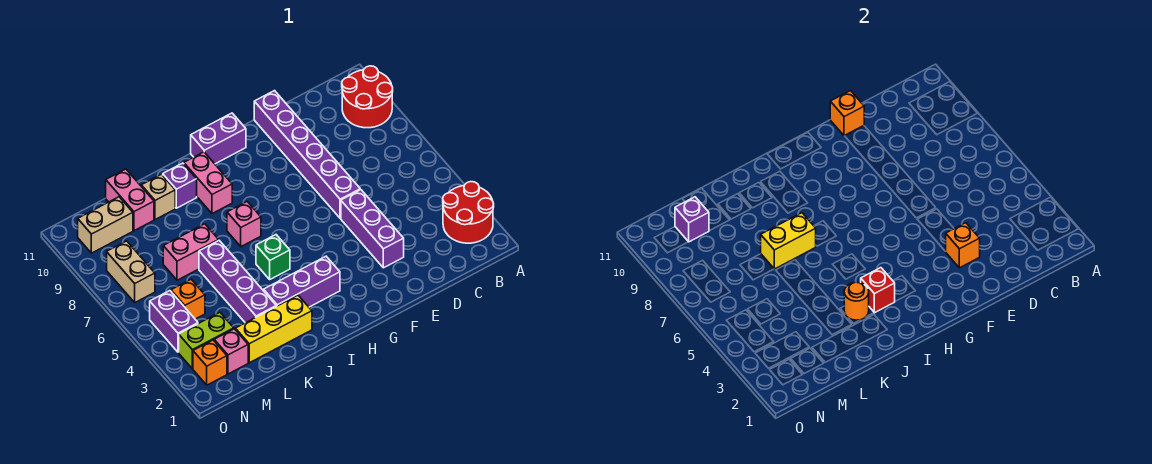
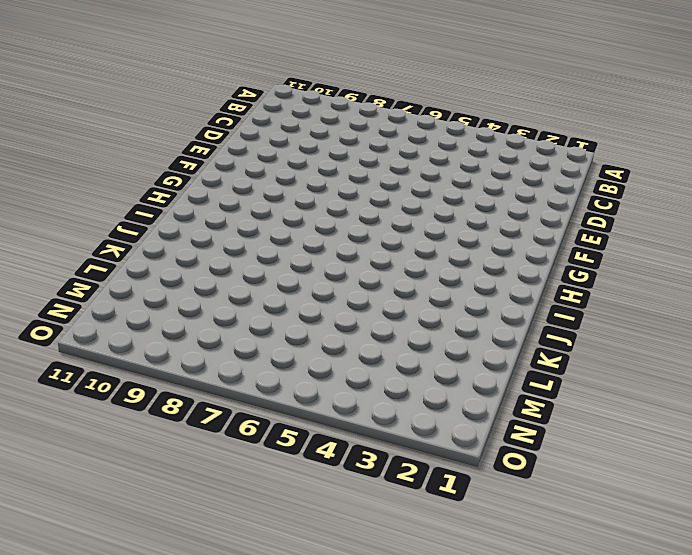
none -> red 2x2 round brick [443,182,494,243]
none -> red 2x2 round brick [342,66,393,128]
none -> purple 1x3 brick [341,190,404,268]

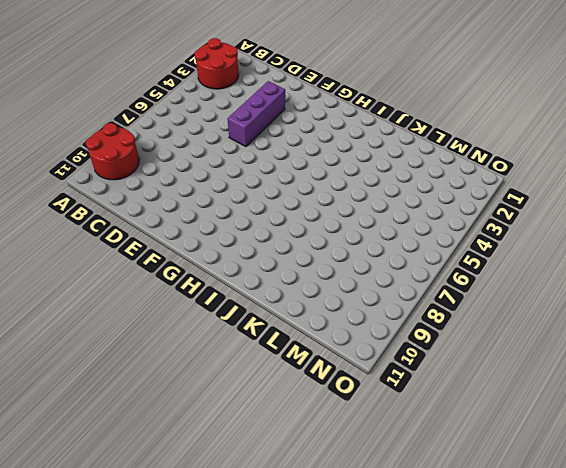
none -> purple 1x6 brick [254,91,360,218]
none -> purple 1x2 brick [191,113,246,164]
none -> purple 1x3 brick [264,256,340,307]

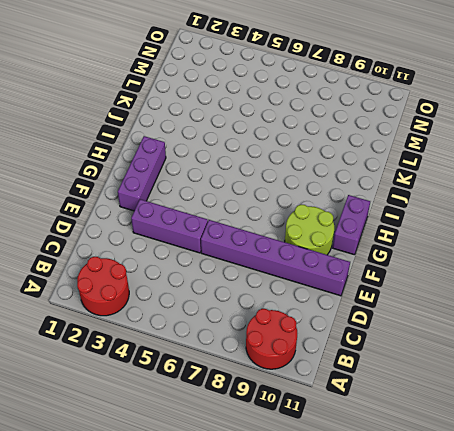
purple 1x3 brick [118,136,166,211] -> purple 1x3 brick moved to [264,256,340,307]
lime 2x2 round brick [285,205,334,255] -> none
none -> green 1x1 brick [256,235,290,279]
none -> pink 1x1 brick [227,202,261,246]
none -> pink 1x2 brick [184,152,232,214]

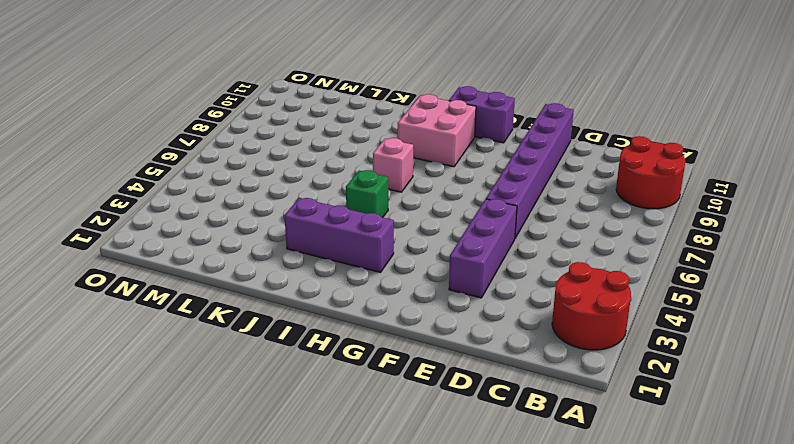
pink 2x2 brick [398,94,476,167] -> pink 1x2 brick [184,152,232,214]
none -> yellow 1x3 brick [235,295,312,363]
none -> purple 1x1 brick [163,163,197,208]
none -> purple 1x4 brick [199,241,276,323]

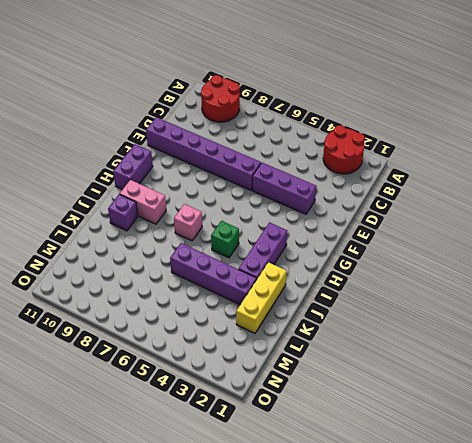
none -> pink 1x2 brick [163,224,219,280]
none -> tan 1x1 brick [141,174,175,220]
none -> pink 1x2 brick [106,169,154,231]

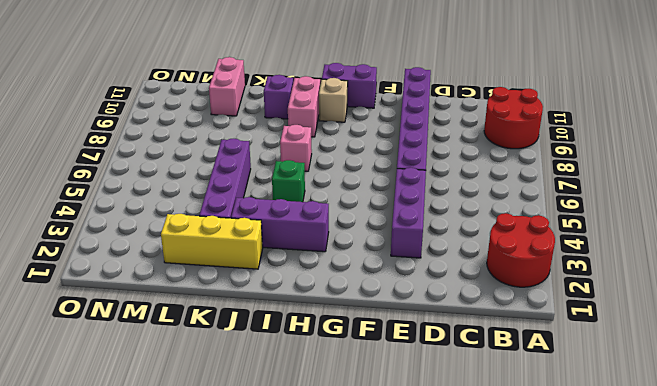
tan 1x1 brick [319,78,348,122] -> tan 1x1 brick moved to [141,174,175,220]
none -> pink 1x2 brick [163,224,219,280]
none -> pink 1x1 brick [214,329,248,374]
none -> lime 1x2 brick [179,312,234,369]

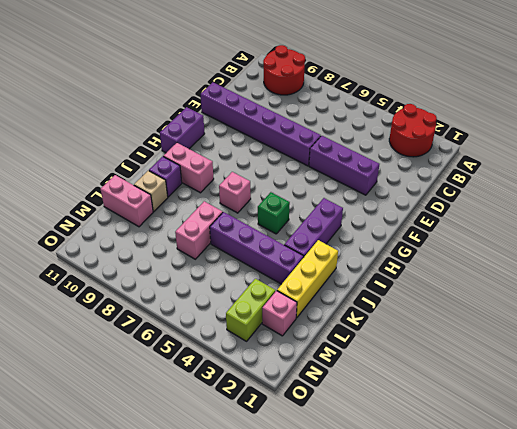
none -> orange 1x1 brick [171,280,205,319]
none -> tan 1x2 brick [78,197,133,253]
none -> orange 1x1 brick [193,340,227,385]

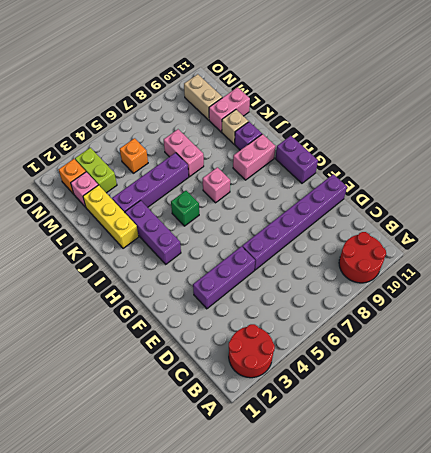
none -> purple 1x2 brick [150,291,198,352]
none -> tan 1x2 brick [107,241,155,302]
none -> orange 1x1 brick [945,223,980,268]

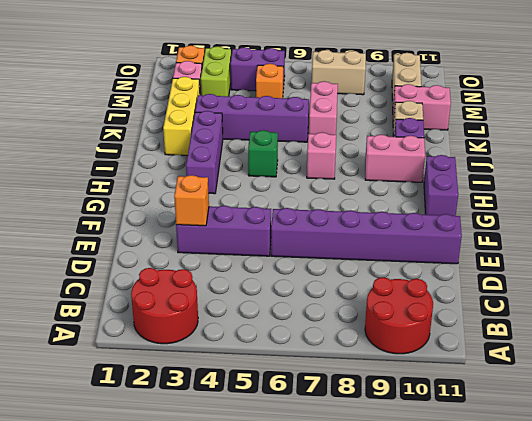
none -> orange 1x1 brick [830,91,864,136]
none -> red 1x1 brick [861,268,895,313]
none -> orange 1x1 round brick [844,282,869,320]

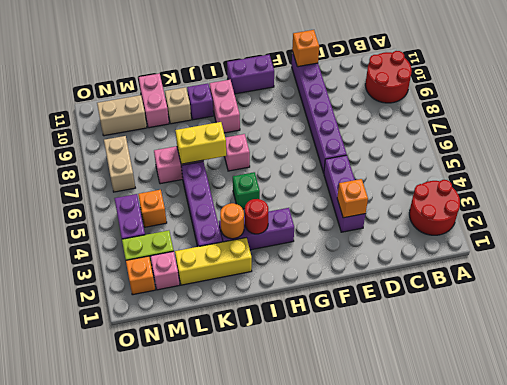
red 1x1 round brick [245,199,268,234] -> red 1x1 brick [861,268,895,313]
none -> purple 1x1 brick [675,197,709,242]

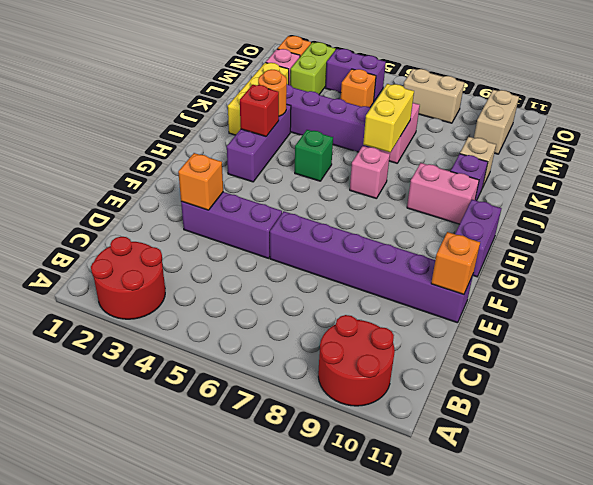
none -> pink 1x2 brick [106,169,154,231]
none -> purple 1x1 brick [675,197,709,242]

